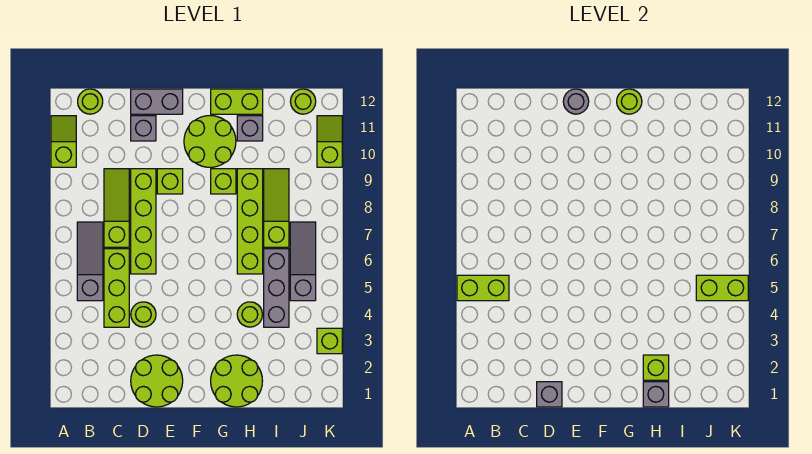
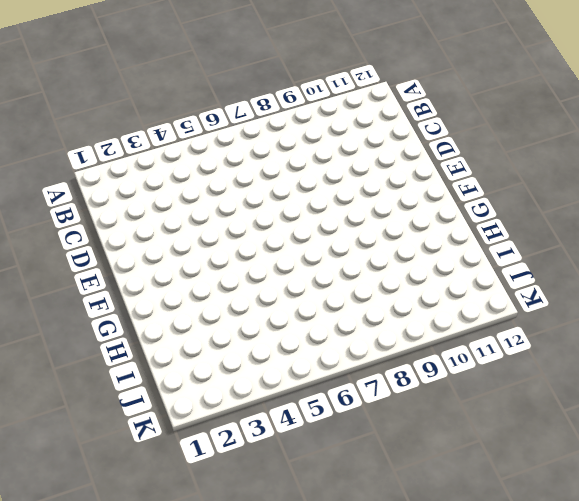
none -> lime 1x2 slope [51,116,76,167]
none -> grey 1x3 slope [77,222,103,301]
none -> lime 1x1 round brick [78,89,103,114]
none -> lime 1x3 brick [104,249,129,327]

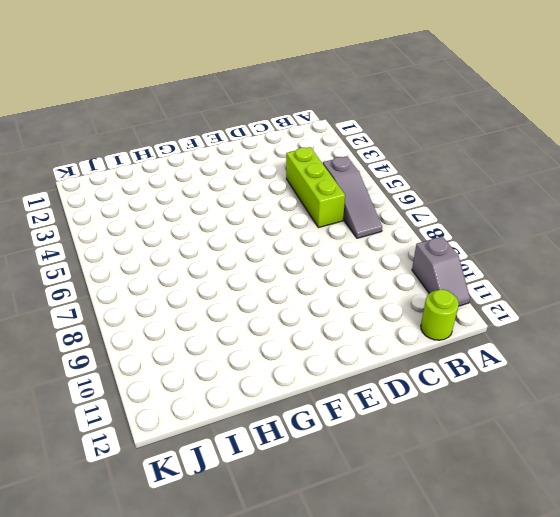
grey 1x2 slope [412,236,470,306] -> lime 1x2 slope [51,116,76,167]
none -> lime 1x3 slope [104,169,129,247]
none -> lime 2x2 round brick [131,355,183,407]
none -> lime 1x1 round brick [131,302,156,327]
none -> lime 1x4 brick [131,169,156,274]

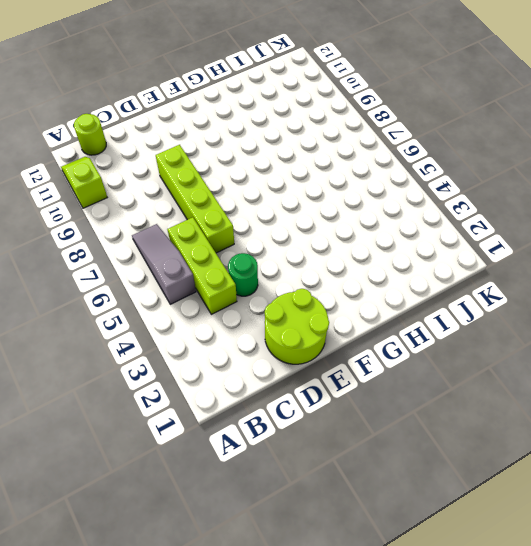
green 1x1 round brick [228,253,258,296] -> lime 1x1 round brick [131,302,156,327]
none -> lime 1x3 slope [104,169,129,247]
none -> grey 1x1 brick [131,116,156,141]
none -> grey 1x2 brick [131,89,183,114]
none -> lime 1x1 brick [157,169,183,194]

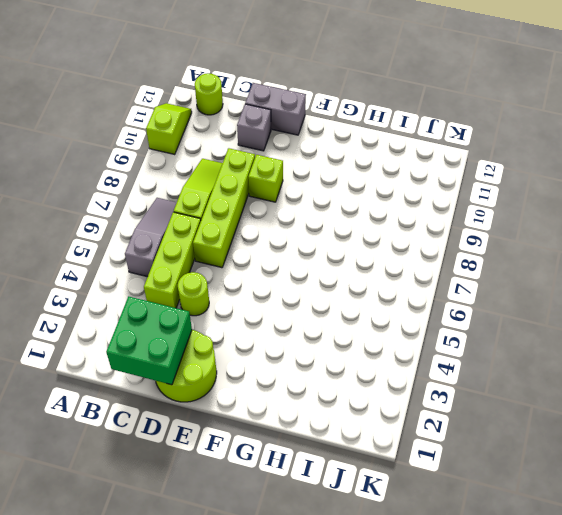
green 2x2 brick [106,296,192,385] -> grey 1x1 brick [537,382,562,407]
none -> lime 2x2 round brick [184,116,236,167]
none -> lime 2x2 round brick [211,355,262,407]
none -> lime 1x1 brick [211,169,236,194]
none -> lime 1x2 brick [211,89,263,114]

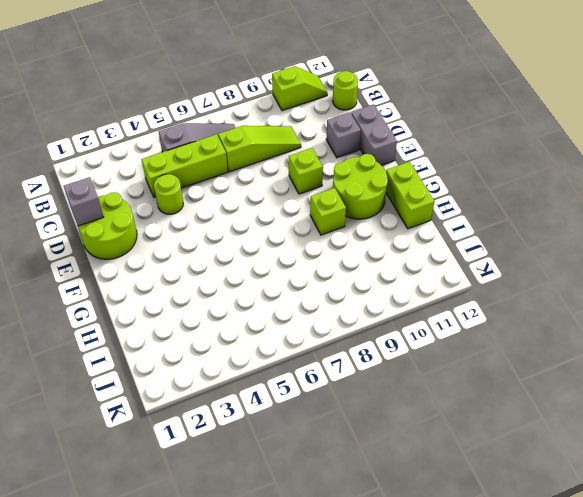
none -> lime 1x4 brick [131,169,156,274]
none -> lime 2x2 round brick [211,355,262,407]
none -> lime 1x1 round brick [237,302,262,327]
none -> lime 1x4 brick [237,169,263,274]

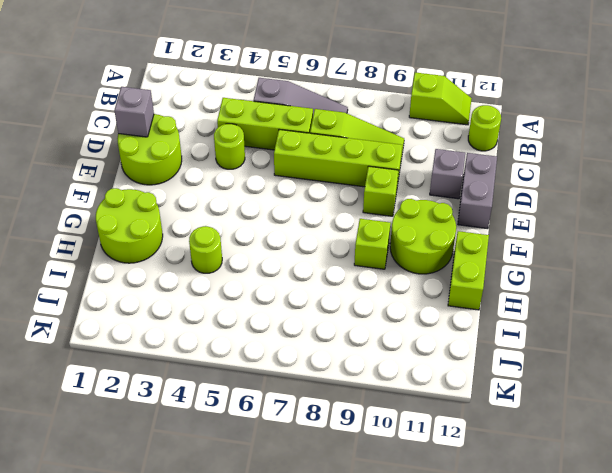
none -> lime 1x4 brick [237,169,263,274]
none -> grey 1x1 brick [237,116,263,141]
none -> grey 1x3 brick [264,249,289,327]
none -> lime 1x3 slope [264,169,289,247]

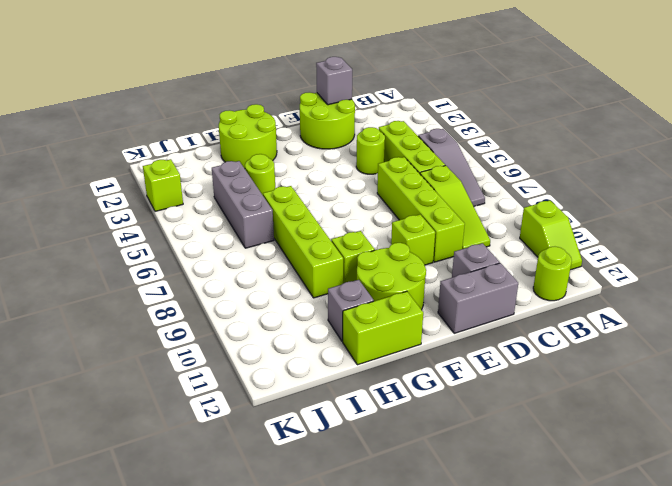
none -> lime 1x3 slope [264,169,289,247]
none -> grey 1x3 slope [290,222,316,301]
none -> lime 1x1 round brick [290,89,316,114]
none -> lime 1x2 slope [317,116,342,167]

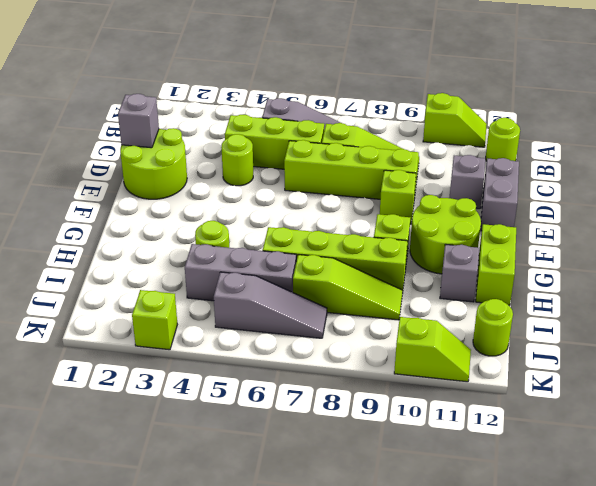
none -> lime 2x2 round brick [211,355,262,407]
none -> lime 1x2 brick [457,275,509,301]
none -> grey 1x1 round brick [563,89,589,114]
none -> lime 1x1 round brick [617,89,642,114]

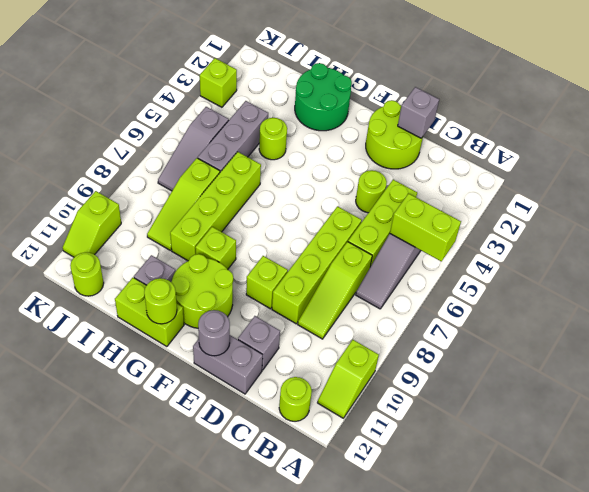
green 2x2 round brick [295,63,352,131] -> lime 2x2 round brick [211,355,262,407]
none -> grey 1x1 brick [643,382,669,407]
none -> lime 1x1 brick [643,355,669,380]
none -> lime 1x2 brick [696,275,748,301]

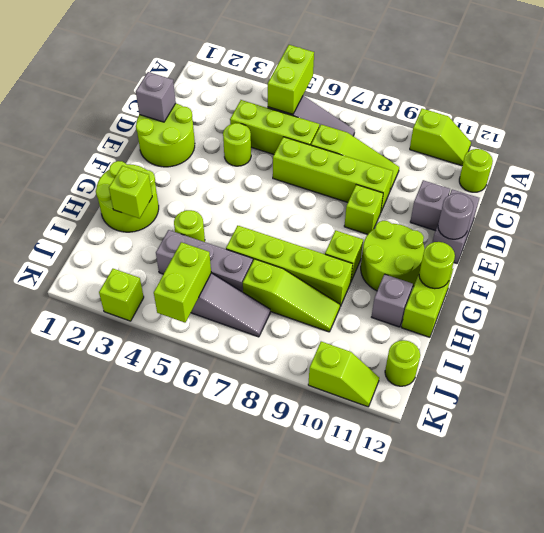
none -> grey 1x1 brick [643,382,669,407]

